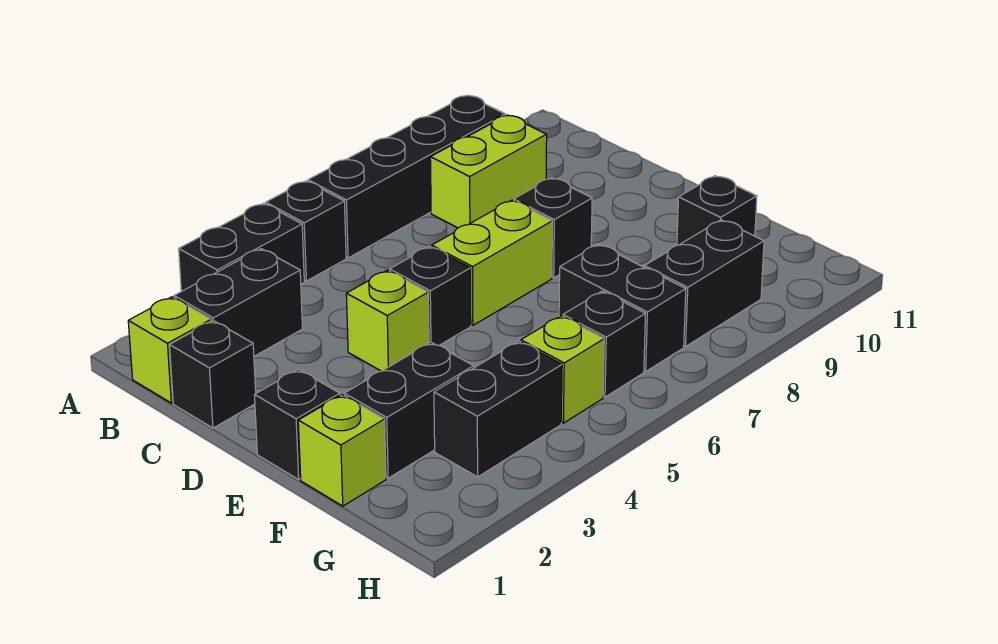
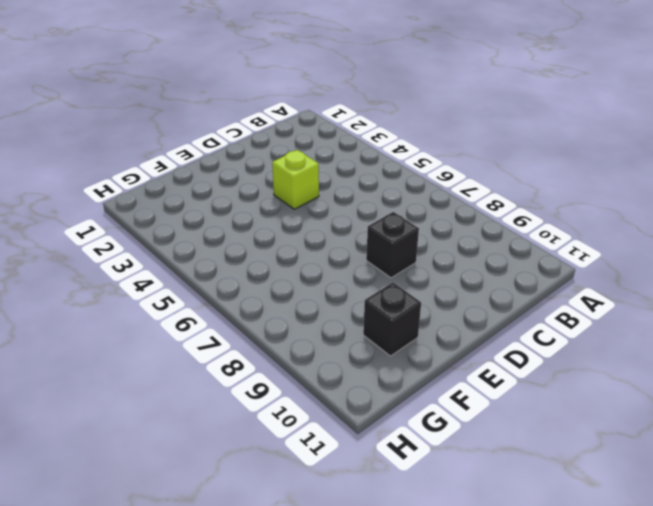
none -> black 1x2 brick [179,203,304,291]
none -> black 1x1 brick [266,181,346,281]
none -> black 1x4 brick [308,96,505,258]

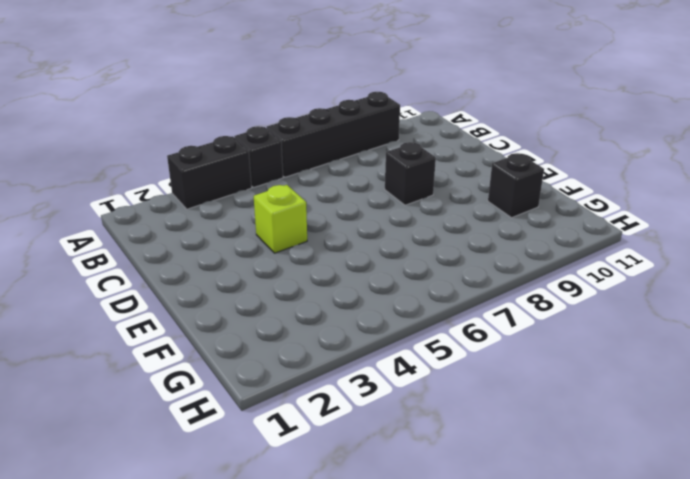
none -> lime 1x1 brick [128,297,211,403]
none -> black 1x2 brick [174,249,303,356]
none -> lime 1x2 brick [430,115,547,228]

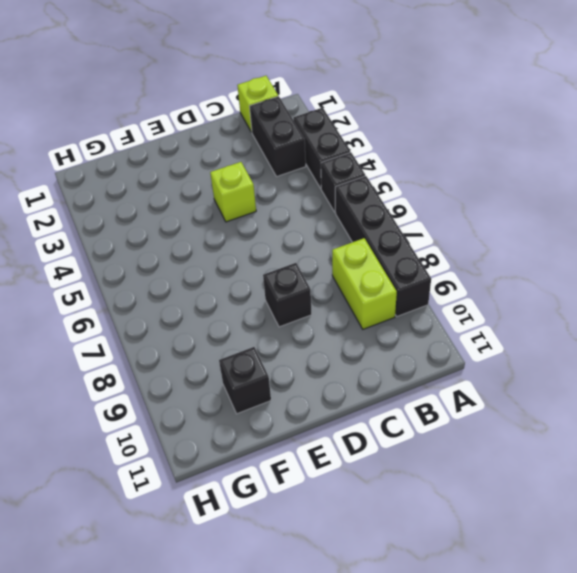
none -> black 1x1 brick [170,320,256,428]
none -> black 1x1 brick [390,246,471,345]
none -> lime 1x2 brick [432,200,552,325]

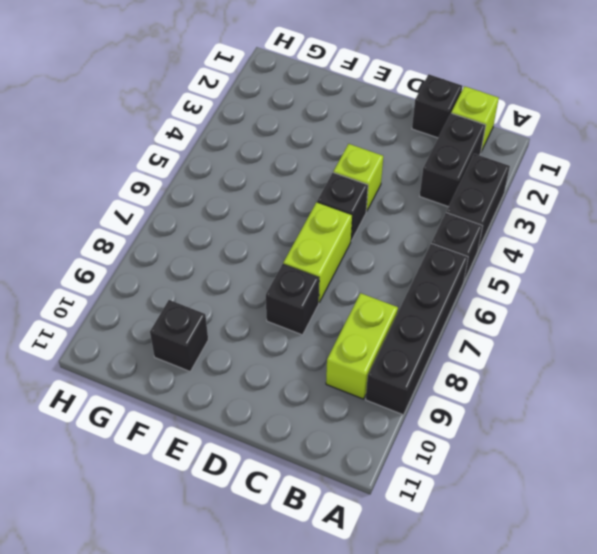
none -> black 1x1 brick [255,369,340,479]
none -> lime 1x1 brick [298,395,386,506]
none -> black 1x2 brick [344,342,474,478]

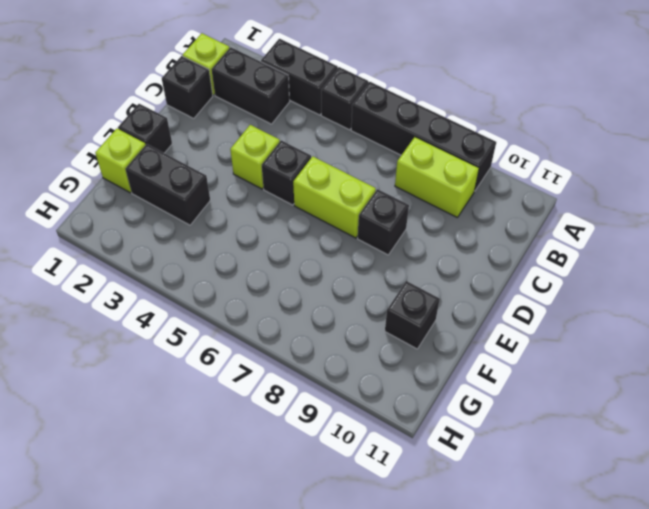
none -> black 1x2 brick [559,244,686,371]
none -> black 1x2 brick [434,341,562,477]
none -> lime 1x1 brick [521,316,604,423]

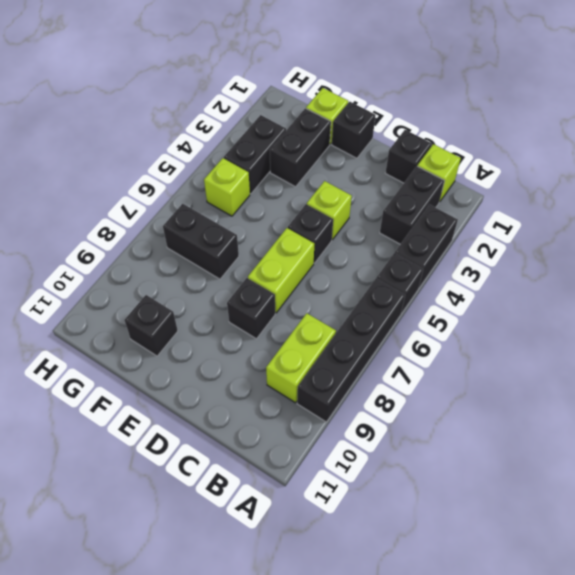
none -> black 1x1 brick [563,291,645,397]
none -> black 1x2 brick [645,220,764,346]

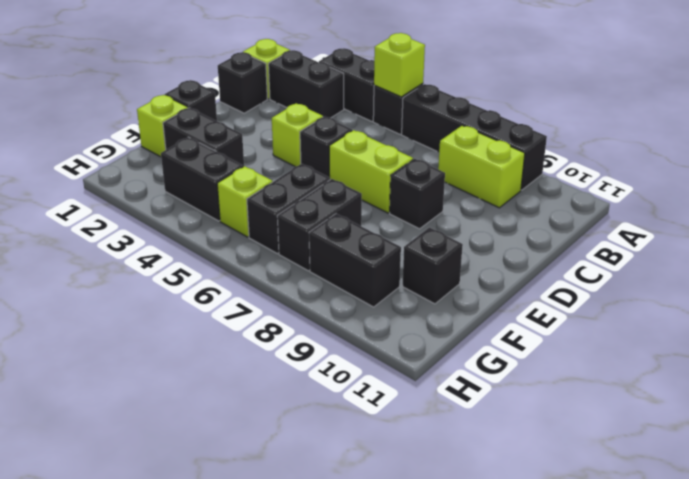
lime 1x1 brick [374,33,425,97] -> none
black 1x2 brick [247,164,330,254] -> black 1x1 brick [563,291,645,397]

